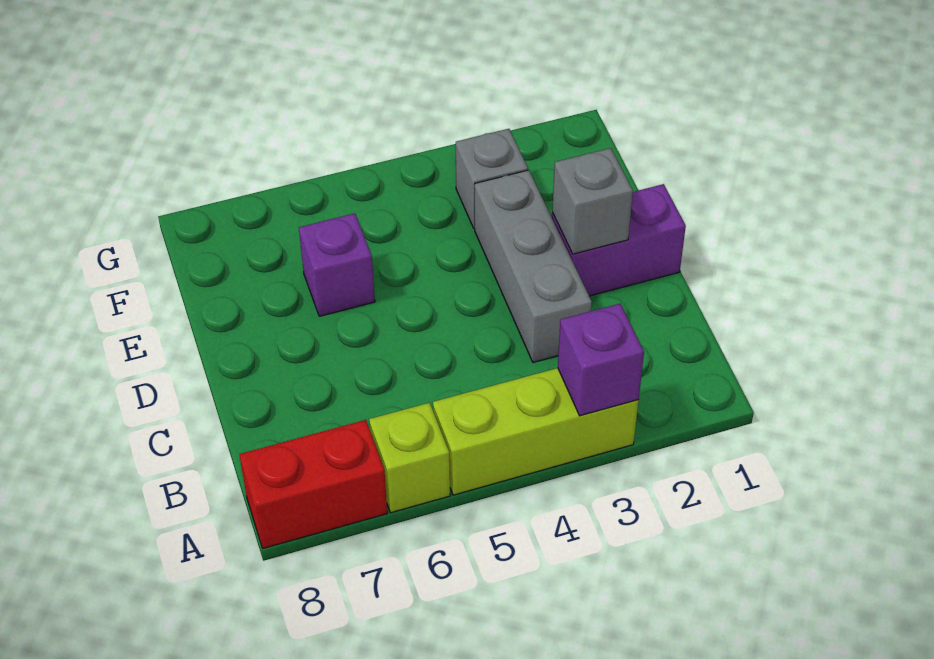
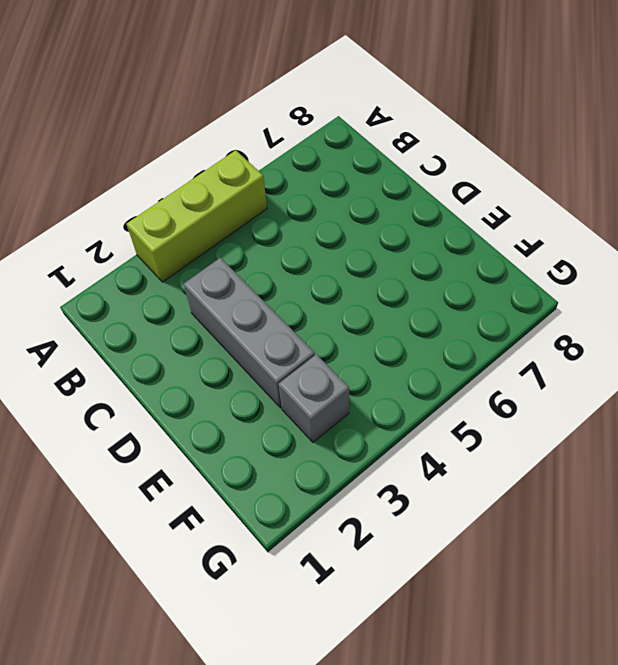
none -> lime 1x1 brick [369,403,450,513]
none -> red 1x2 brick [239,420,387,548]

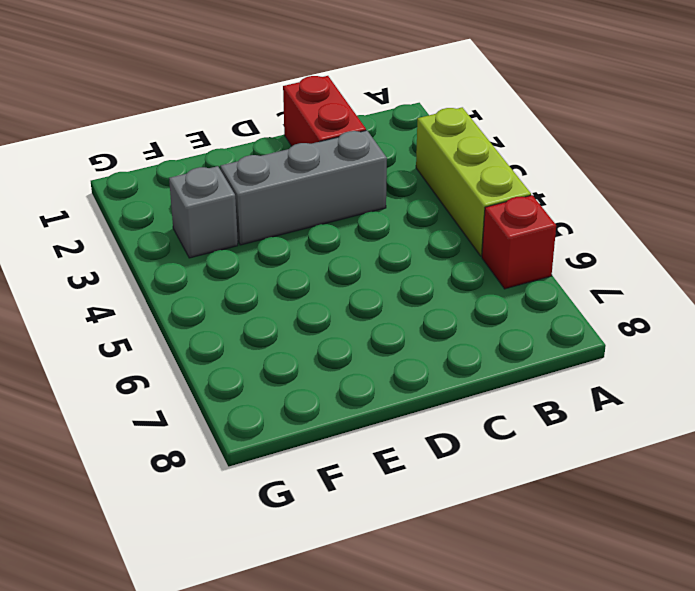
red 1x1 brick [482,195,556,289] -> lime 1x1 brick [369,403,450,513]
red 1x2 brick [283,76,366,146] -> red 1x2 brick moved to [239,420,387,548]
none -> purple 1x2 brick [552,184,686,296]
none -> purple 1x1 brick [299,213,375,316]

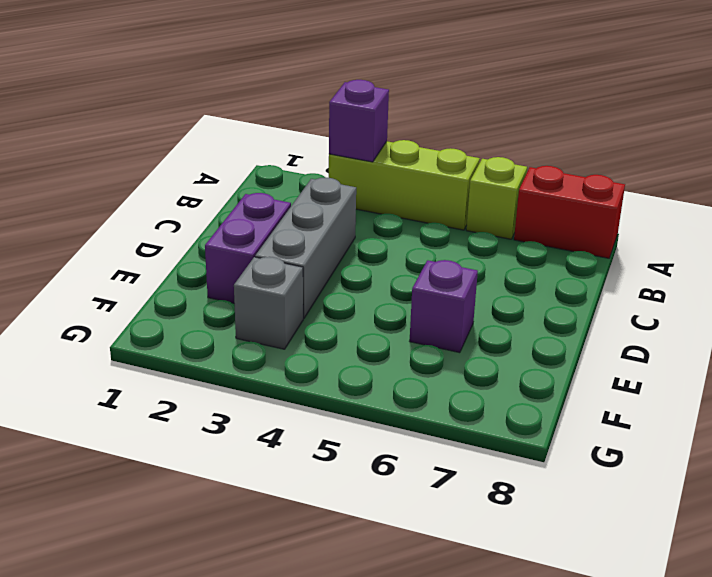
purple 1x2 brick [205,193,291,303] -> purple 1x2 brick turned to [552,184,686,296]
none -> grey 1x1 brick [552,148,633,254]

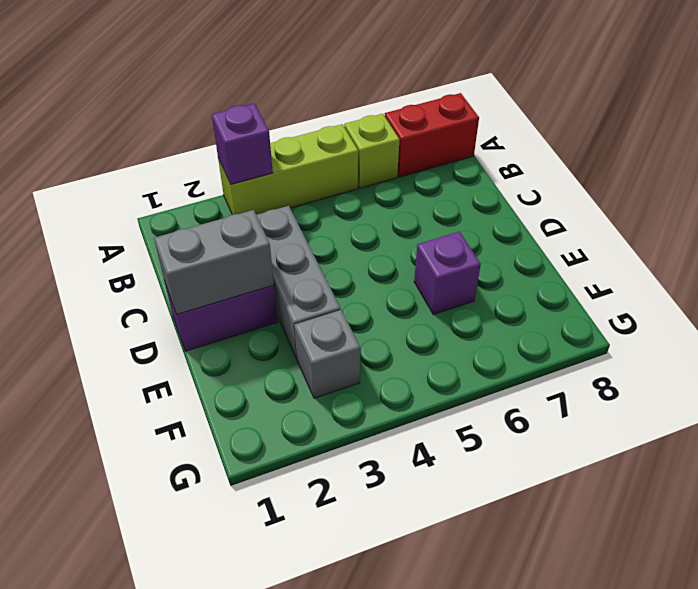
grey 1x2 brick [154,210,274,314] -> grey 1x1 brick [552,148,633,254]

